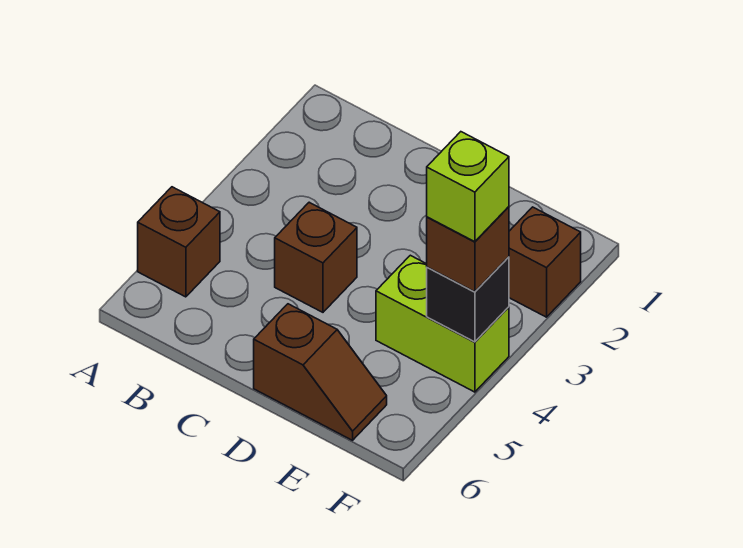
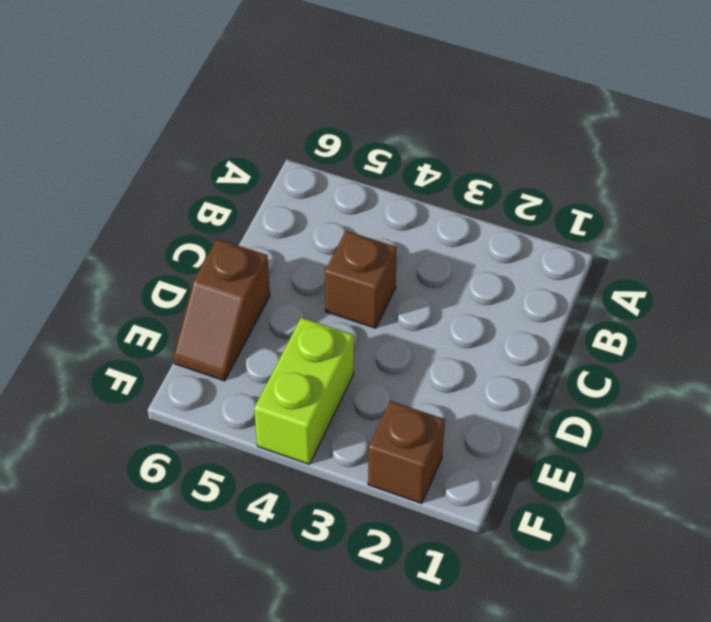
none -> brown 1x1 brick [138,187,220,297]
none -> black 1x1 brick [427,257,509,342]

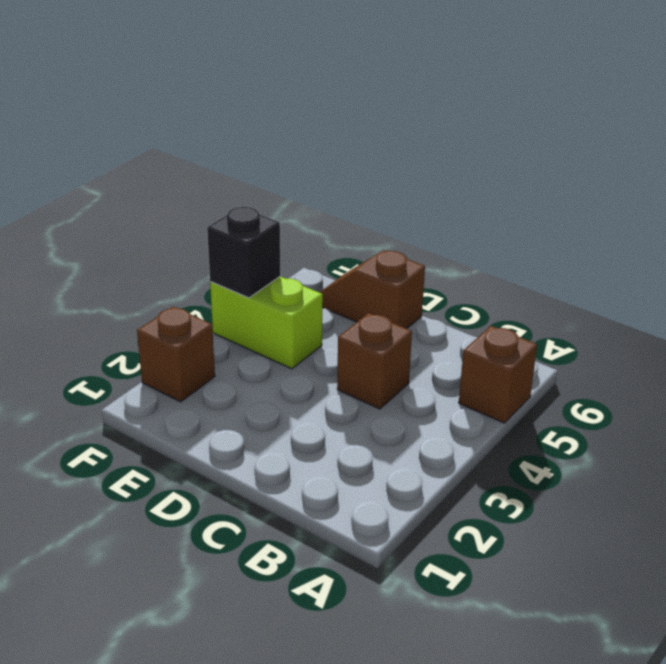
none -> brown 1x1 brick [427,207,509,292]
none -> lime 1x1 brick [427,132,509,242]

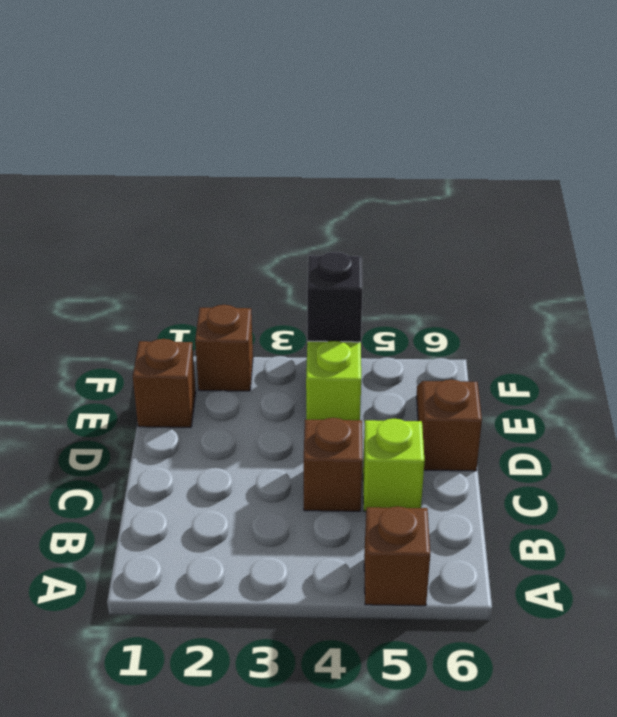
lime 1x1 brick [363,419,425,511] -> lime 1x1 brick moved to [427,132,509,242]
brown 1x1 brick [133,339,196,427] -> brown 1x1 brick moved to [427,207,509,292]

